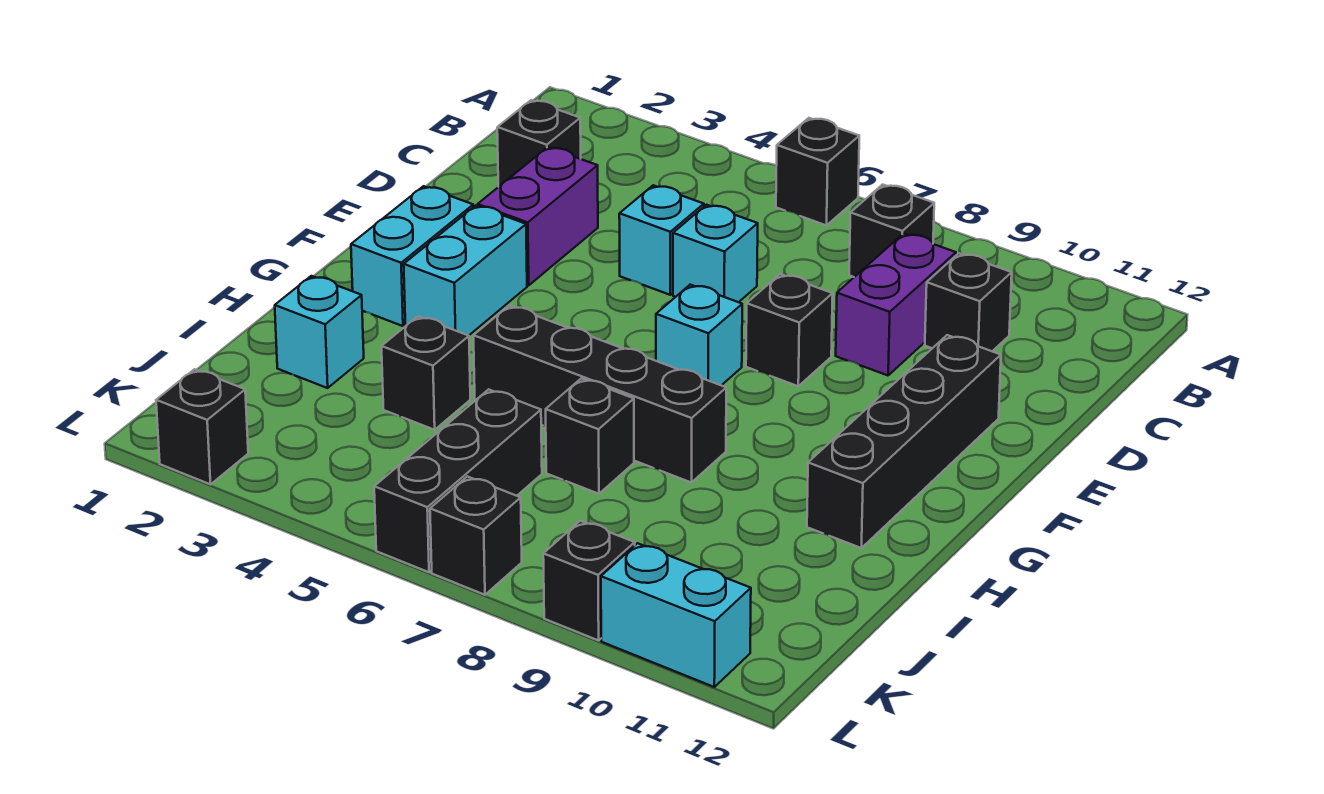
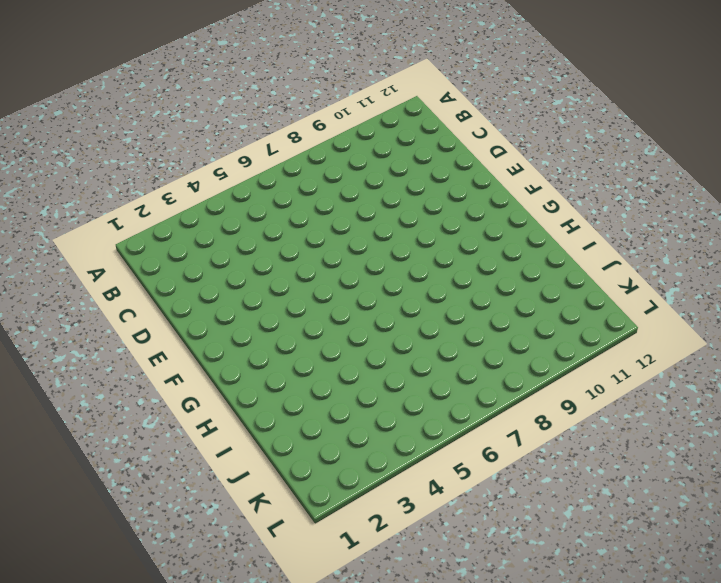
none -> black 1x1 brick [776,118,859,225]
none -> black 1x1 brick [849,185,934,277]
none -> black 1x1 brick [497,100,581,187]

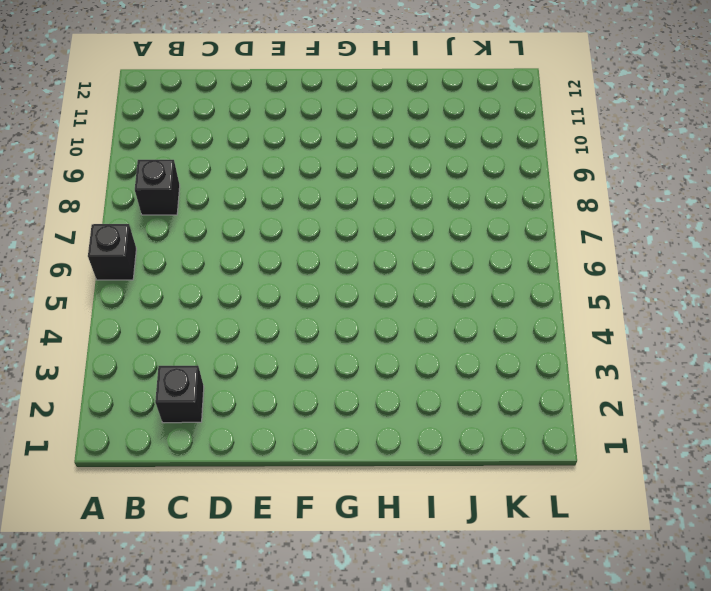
none -> purple 1x2 brick [836,234,956,375]
none -> black 1x1 brick [925,253,1012,351]
none -> purple 1x2 brick [478,147,598,285]

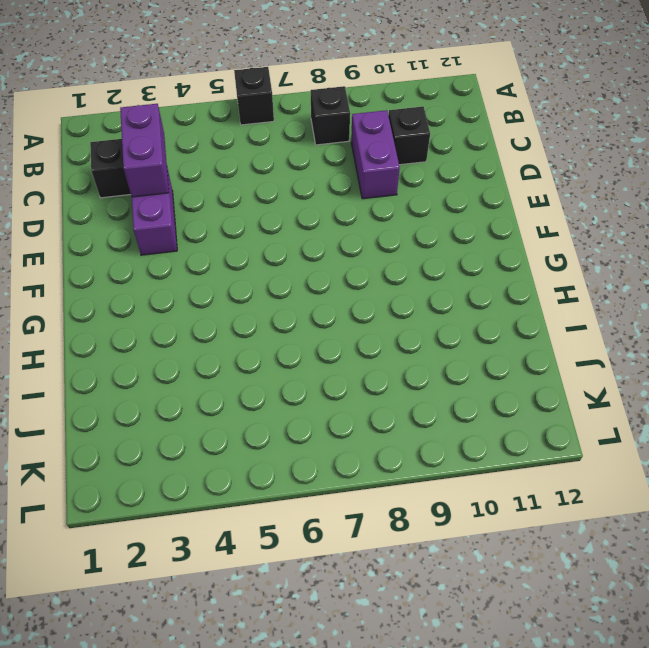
purple 1x2 brick [120,104,169,197] -> none
none -> cyan 1x1 brick [619,185,704,295]
none -> cyan 1x1 brick [673,205,758,302]
none -> black 1x1 brick [746,274,833,386]

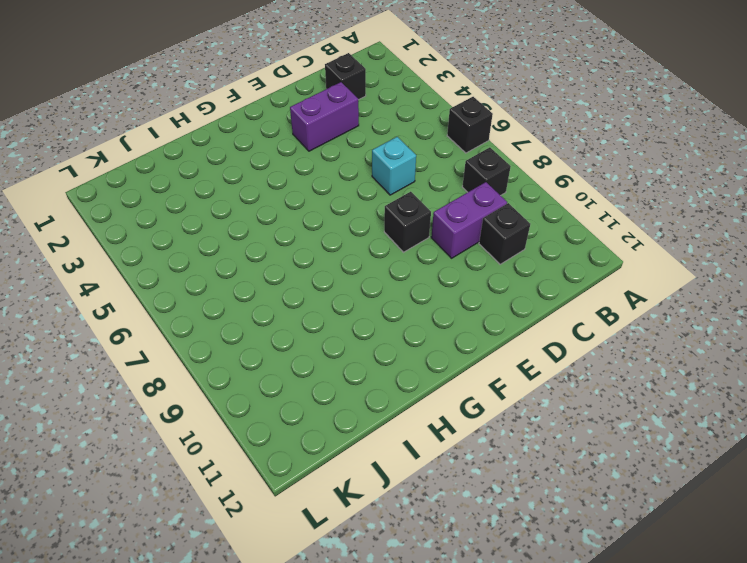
none -> cyan 1x1 brick [619,185,704,295]
none -> black 1x4 brick [807,335,1001,548]
none -> cyan 1x2 brick [351,186,473,326]

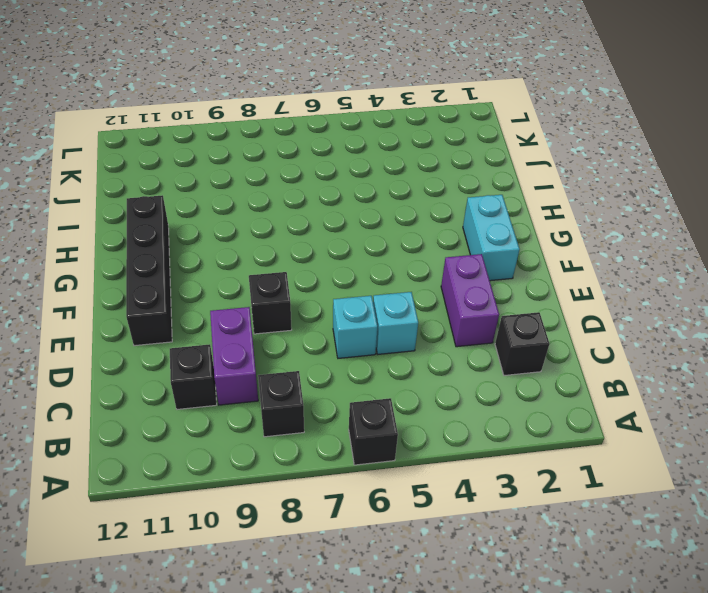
none -> cyan 1x2 brick [404,206,527,336]
none -> cyan 1x1 brick [656,285,742,385]
none -> black 1x4 brick [473,306,726,482]

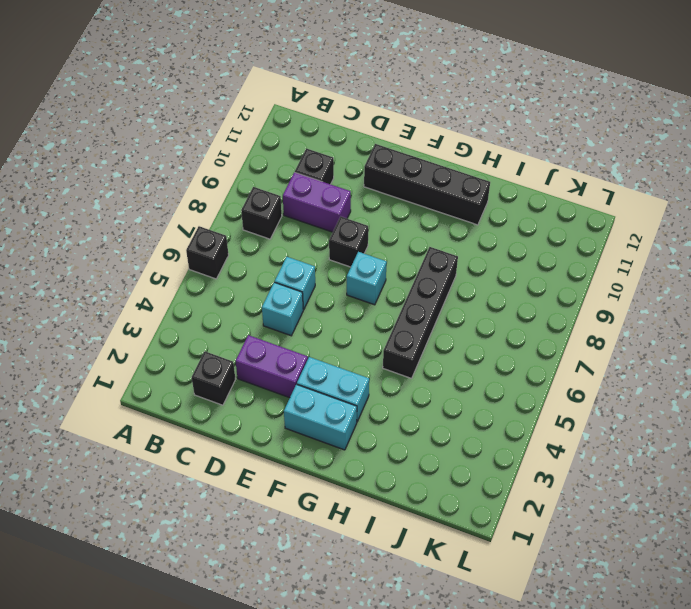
none -> cyan 1x1 brick [275,276,364,388]
none -> black 1x1 brick [382,316,470,430]
none -> black 1x1 brick [546,379,634,494]

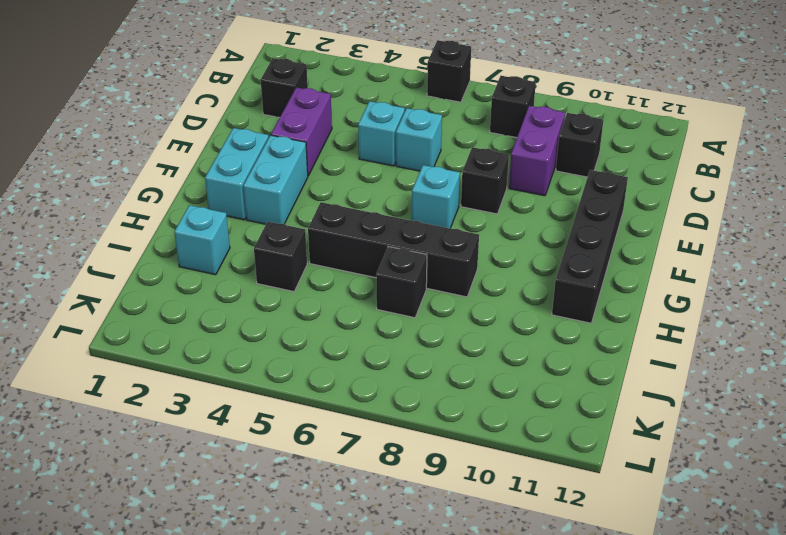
none -> black 1x3 brick [374,389,542,572]
none -> black 1x1 brick [156,369,248,484]
none -> black 1x1 brick [430,476,522,595]

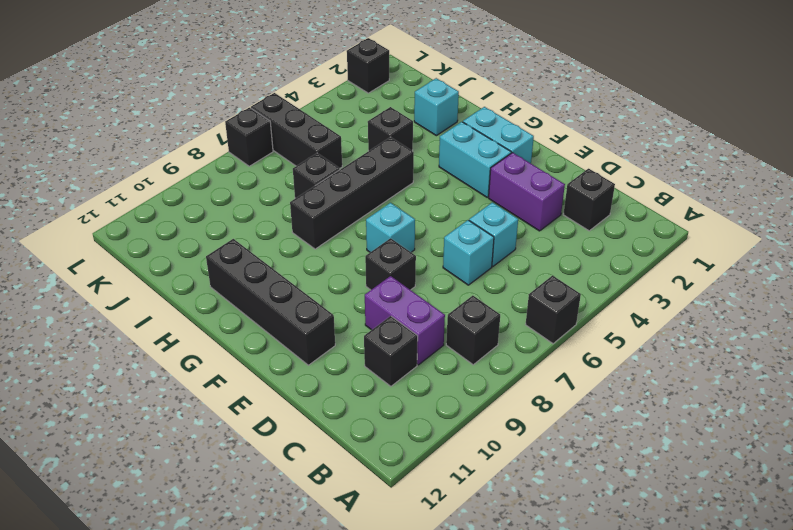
none -> black 1x1 brick [543,521,635,640]
none -> cyan 1x2 brick [601,543,751,687]

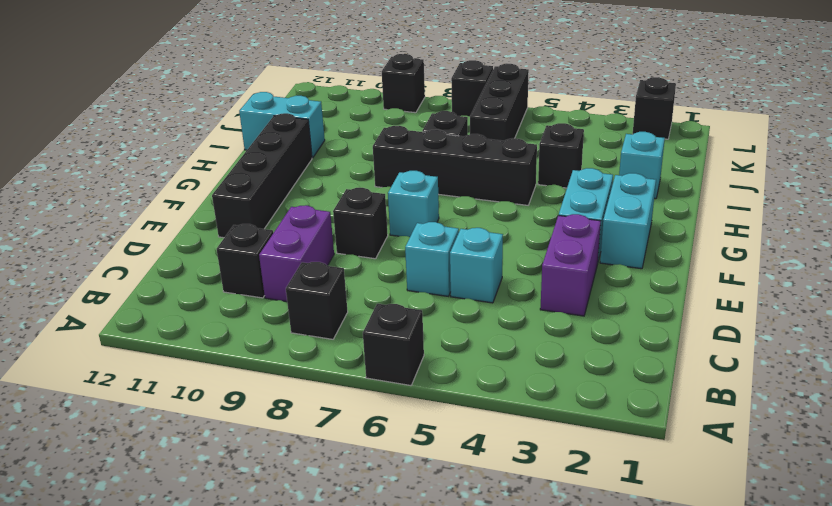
cyan 1x2 brick [239,92,325,158] -> cyan 1x2 brick moved to [601,543,751,687]
none -> black 1x1 brick [497,100,581,187]

